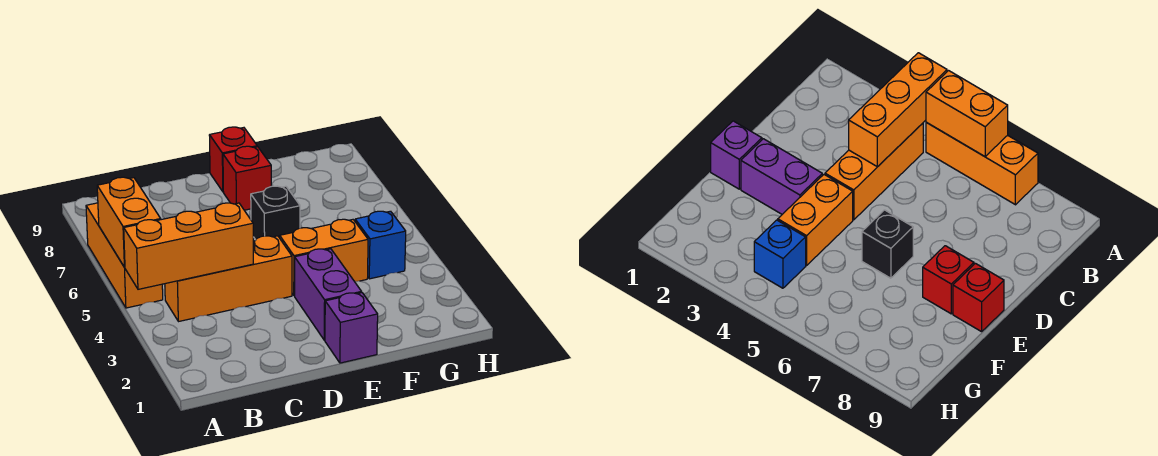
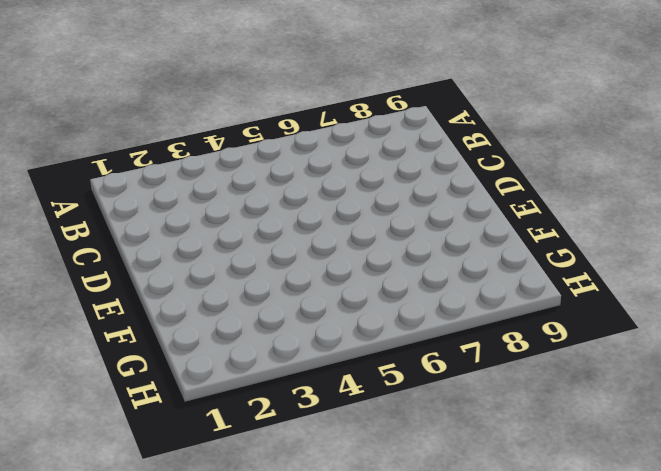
none -> orange 1x3 brick [86,203,163,308]
none -> orange 1x3 brick [165,236,292,322]

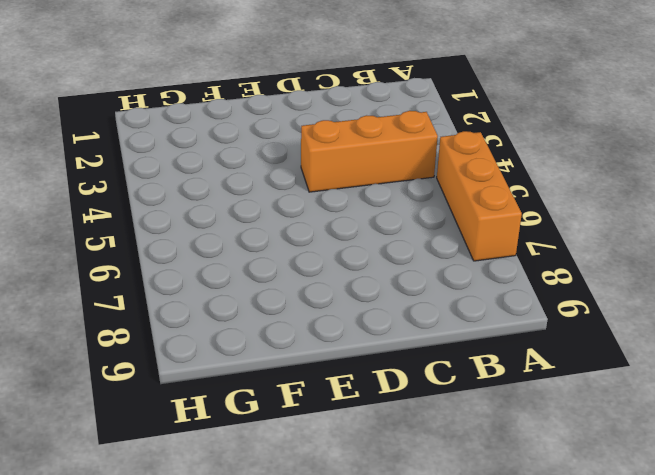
none -> purple 1x1 brick [325,293,378,363]
none -> purple 1x2 brick [295,249,362,340]

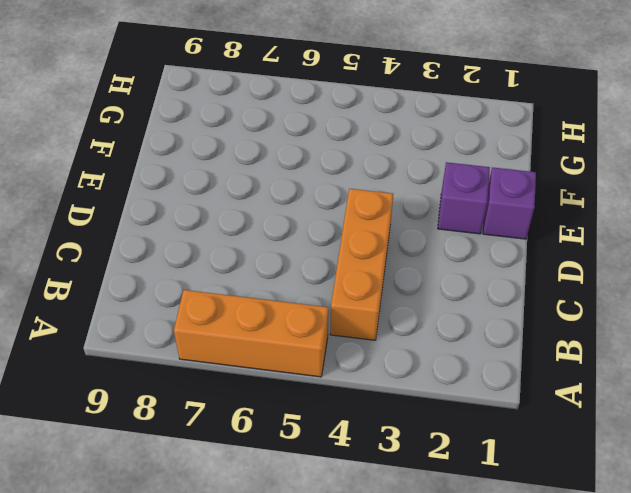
purple 1x1 brick [438,162,490,234] -> purple 1x2 brick [295,249,362,340]
none -> orange 1x2 brick [280,219,368,296]
none -> black 1x1 brick [251,186,300,240]

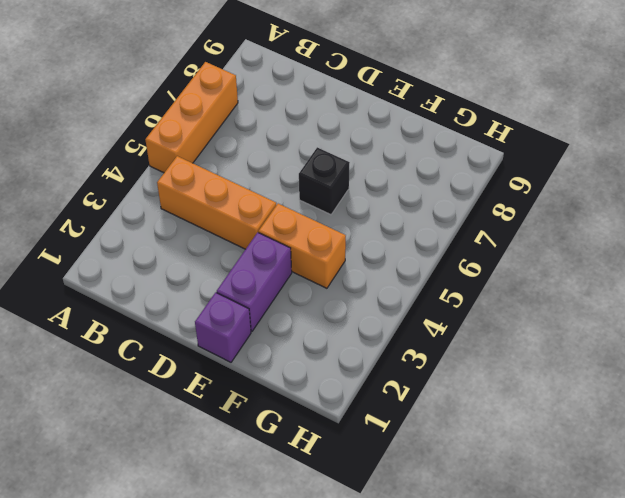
none -> red 1x1 brick [223,146,271,210]
none -> red 1x1 brick [209,127,257,191]

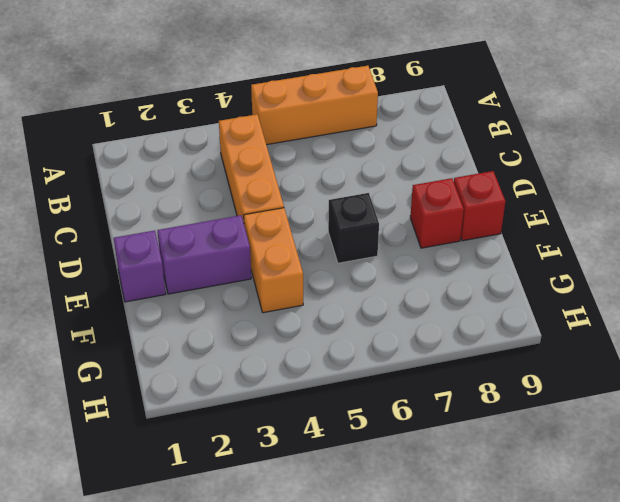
none -> blue 1x1 brick [355,211,406,279]
none -> orange 1x3 brick [124,203,253,289]

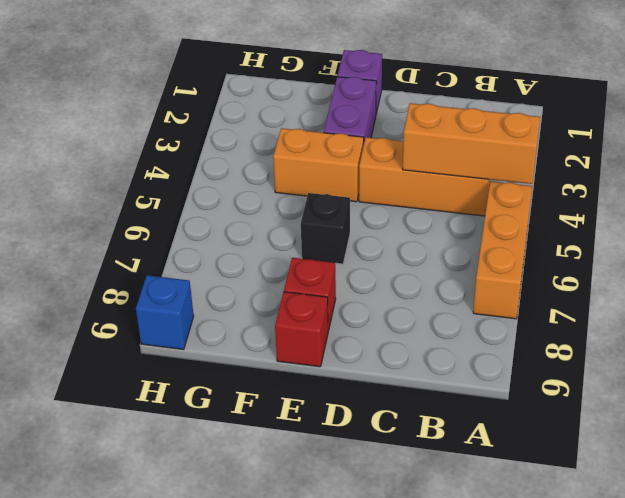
blue 1x1 brick [136,275,194,350] -> blue 1x1 brick moved to [355,211,406,279]
none -> orange 1x2 brick [97,177,161,267]

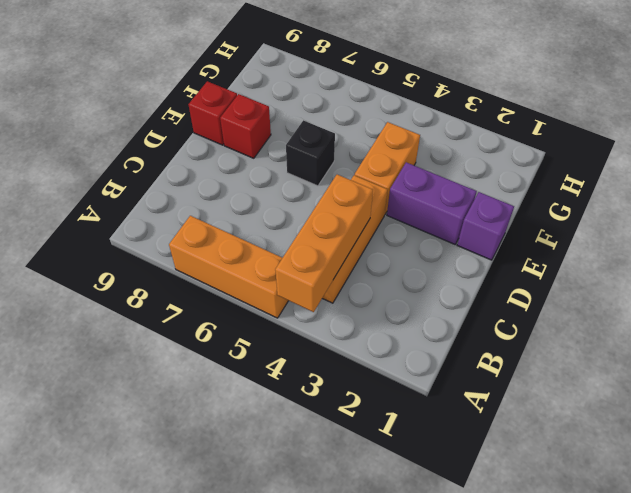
none -> blue 1x1 brick [355,211,406,279]
none -> orange 1x2 brick [97,177,161,267]

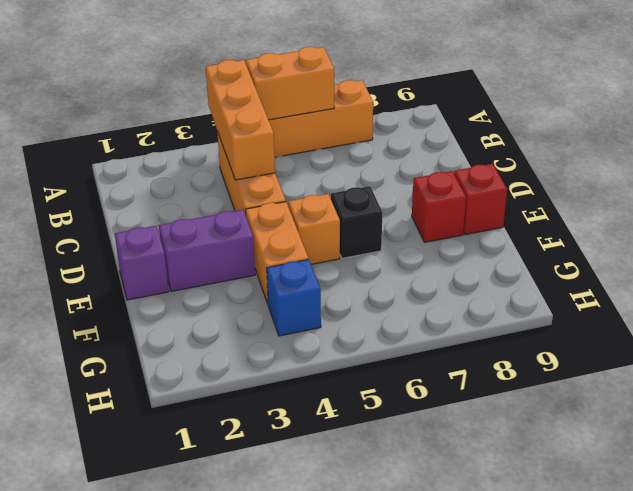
orange 1x1 brick [288,194,340,264] -> none

